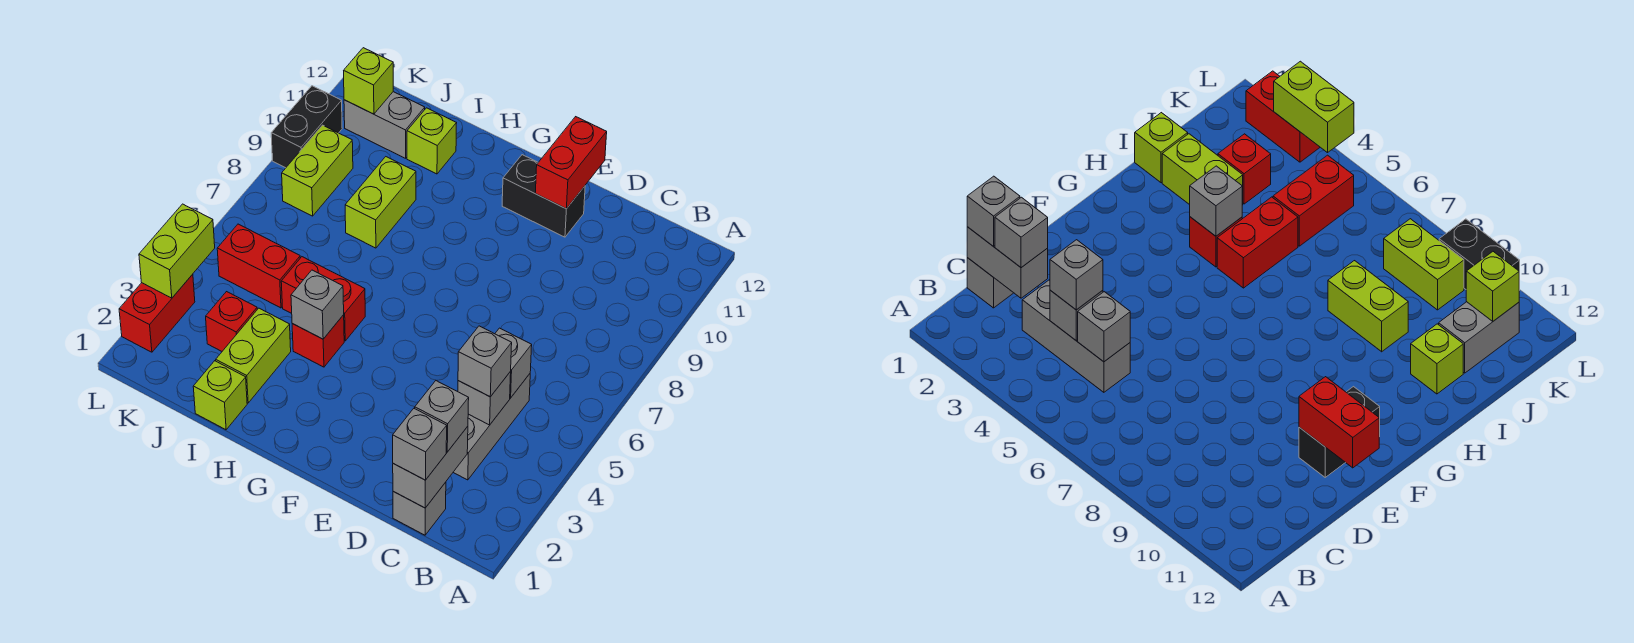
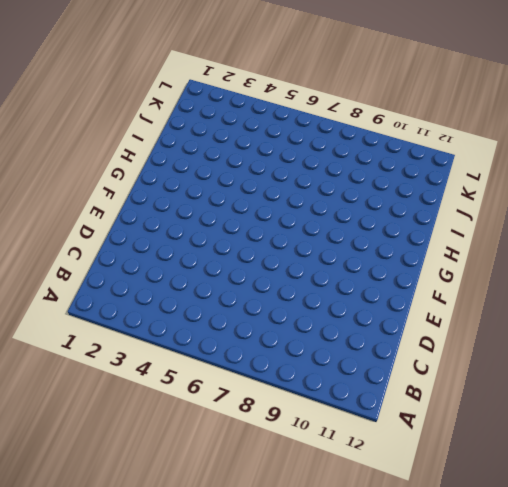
none -> grey 1x1 brick [393,482,446,535]
none -> grey 1x3 brick [453,374,530,480]
none -> black 1x2 brick [502,155,585,237]

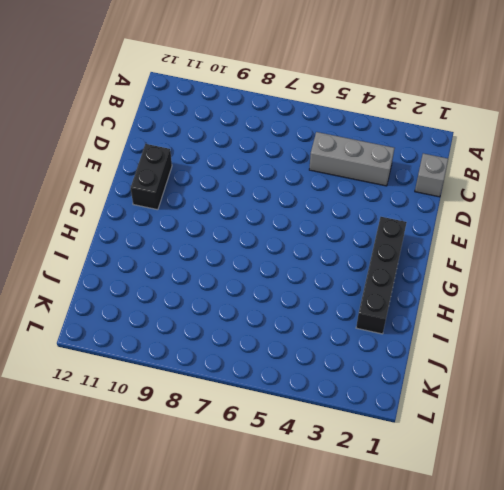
black 1x4 brick [356,217,407,334] -> lime 1x2 brick [216,308,291,403]
none -> red 1x1 brick [292,315,344,367]
none -> red 1x2 brick [281,257,365,341]
none -> lime 1x1 brick [193,361,247,430]

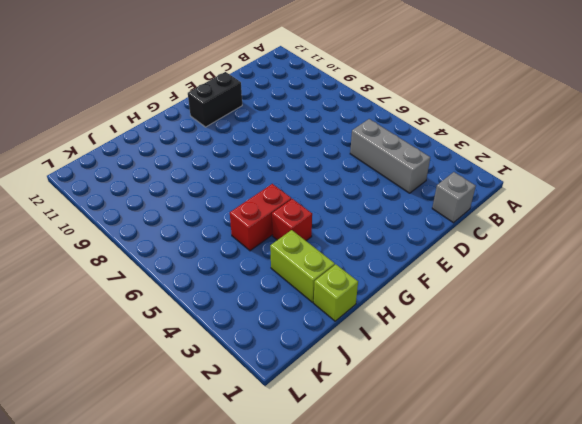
none -> lime 1x2 brick [345,157,416,248]
none -> lime 1x1 brick [407,108,457,174]
none -> red 1x1 brick [206,292,257,351]

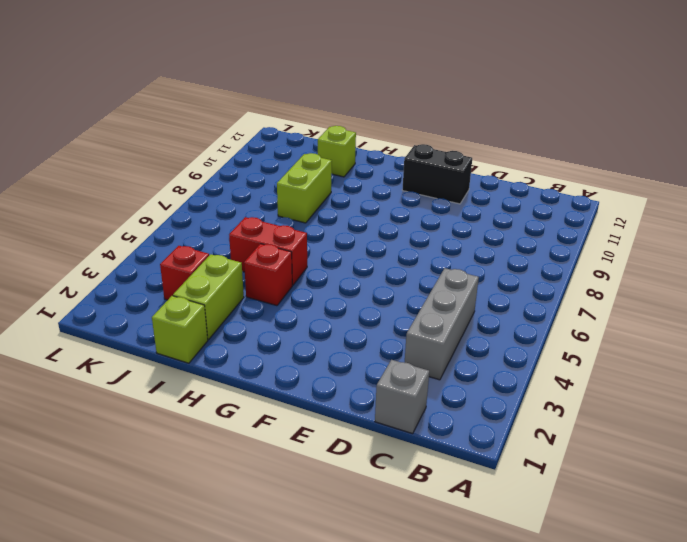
none -> red 1x2 brick [217,224,300,308]
none -> grey 1x2 brick [344,92,425,158]
none -> lime 1x2 brick [282,125,353,216]

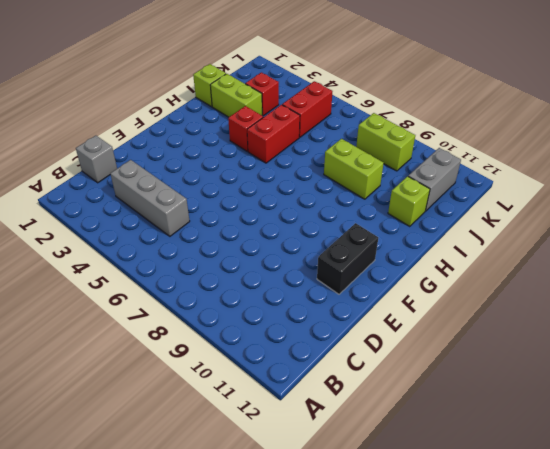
none -> red 1x2 brick [119,274,195,352]
none -> black 1x2 brick [271,86,342,168]
none -> grey 1x2 brick [393,426,468,508]

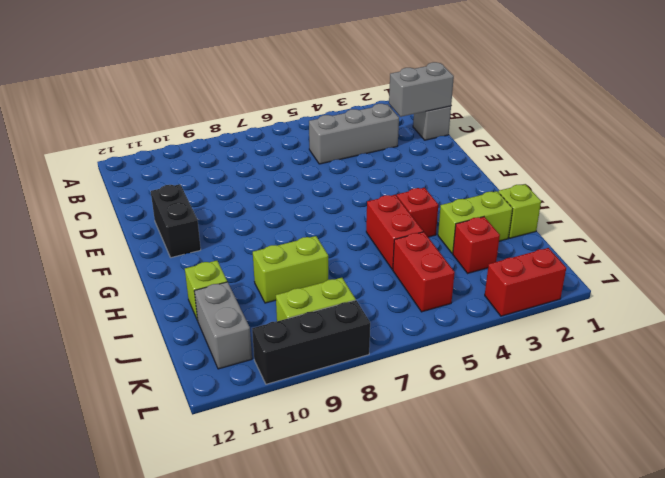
black 1x3 brick [252,300,370,384] -> black 1x2 brick [271,86,342,168]
none -> grey 1x1 brick [458,372,511,425]
none -> grey 1x1 brick [495,328,532,398]
none -> red 1x2 brick [535,117,607,209]

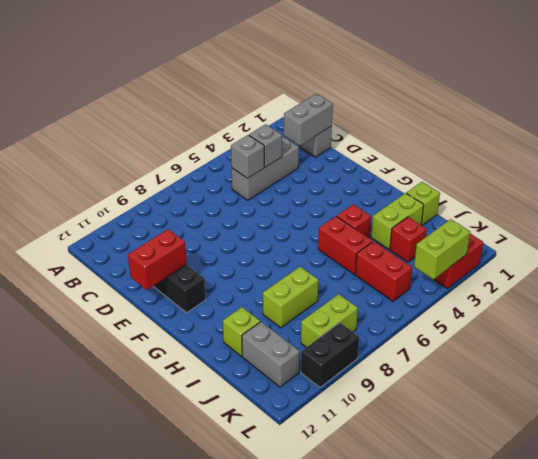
none -> grey 1x1 brick [291,270,344,339]
none -> lime 1x1 brick [344,48,393,114]
none -> grey 1x1 brick [393,408,447,480]

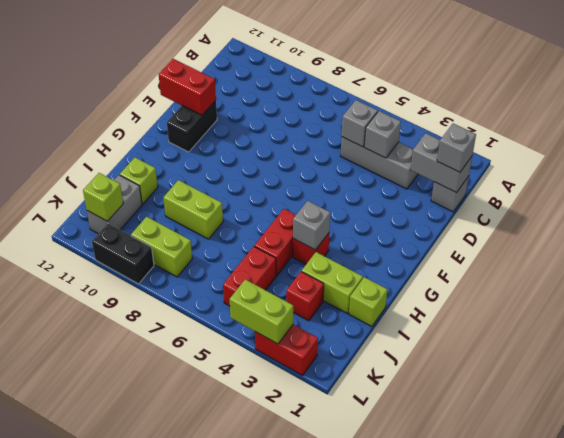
none -> grey 1x1 brick [415,381,469,452]
none -> grey 1x1 brick [458,326,512,397]

